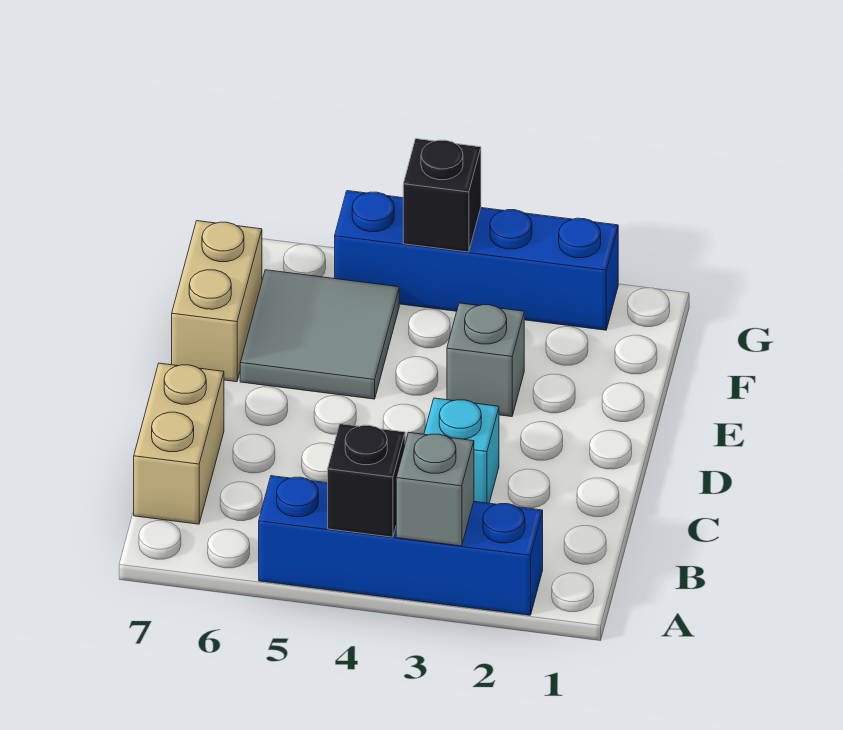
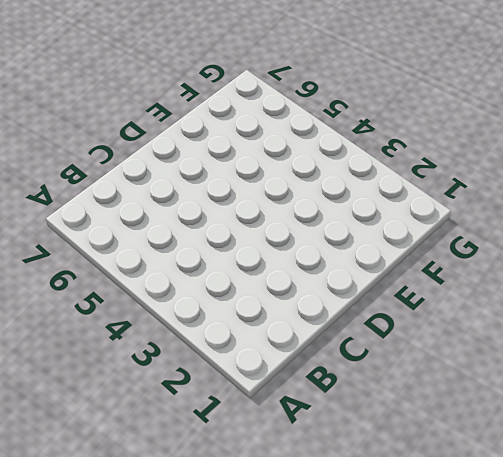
none -> blue 1x4 brick [259,476,543,615]
none -> tan 1x2 brick [134,363,224,524]

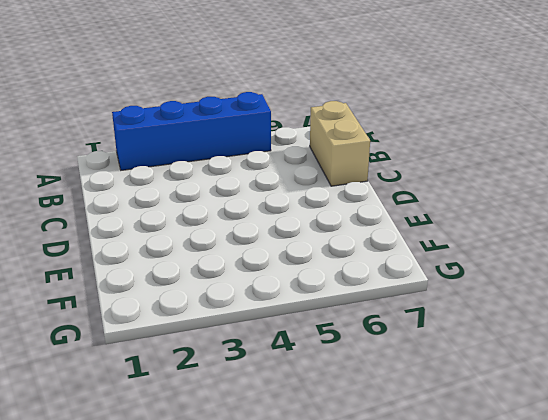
none -> cyan 1x1 brick [424,398,499,503]
none -> grey 1x1 brick [447,303,524,417]

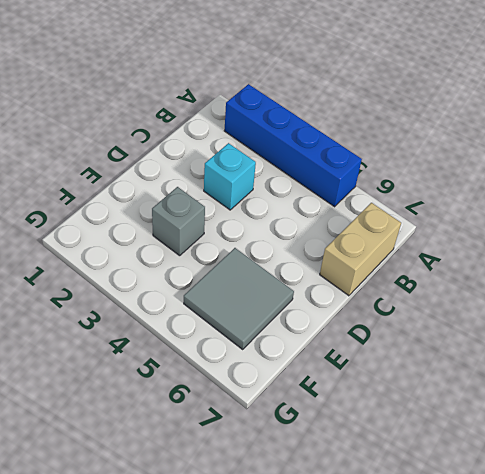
none -> tan 1x2 brick [172,221,262,382]
none -> blue 1x4 brick [335,191,618,330]

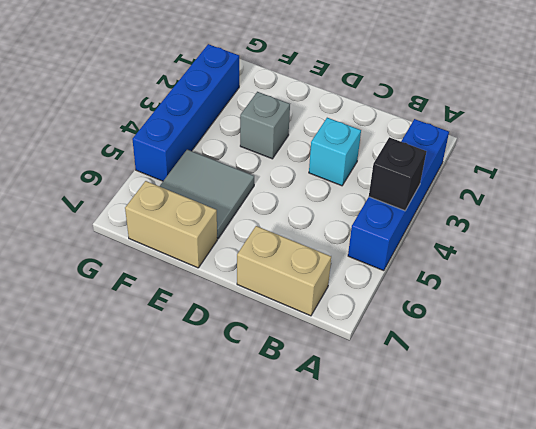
none -> grey 1x1 brick [396,432,474,546]
none -> black 1x1 brick [403,139,481,252]

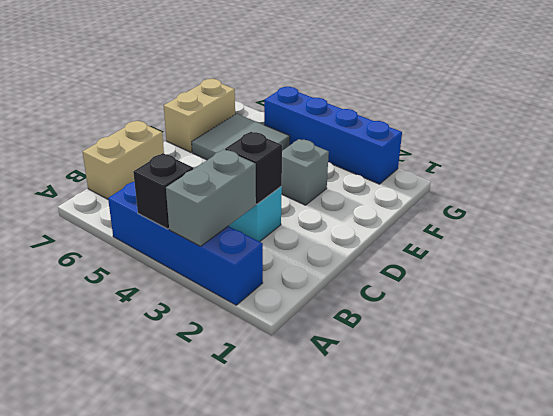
grey 1x2 brick [166,149,256,246] -> grey 1x1 brick [396,432,474,546]
black 1x1 brick [225,132,282,204] -> black 1x1 brick moved to [403,139,481,252]

